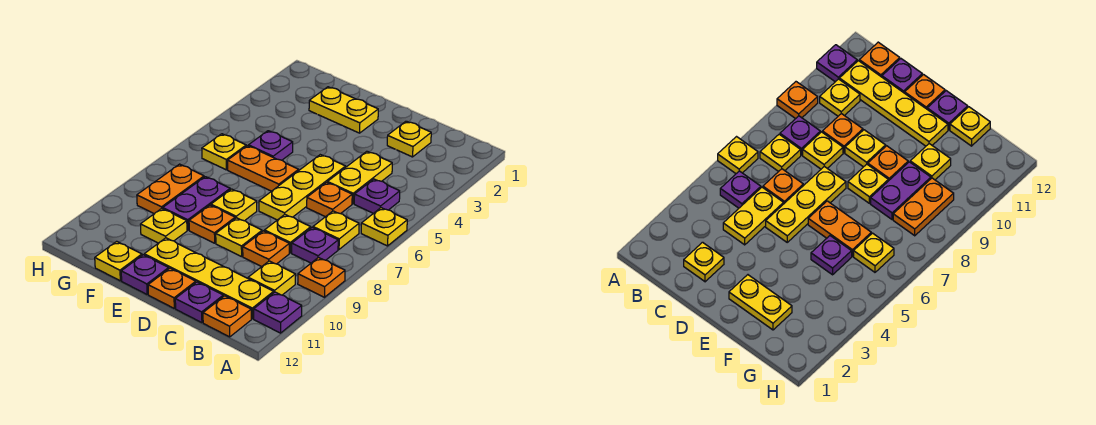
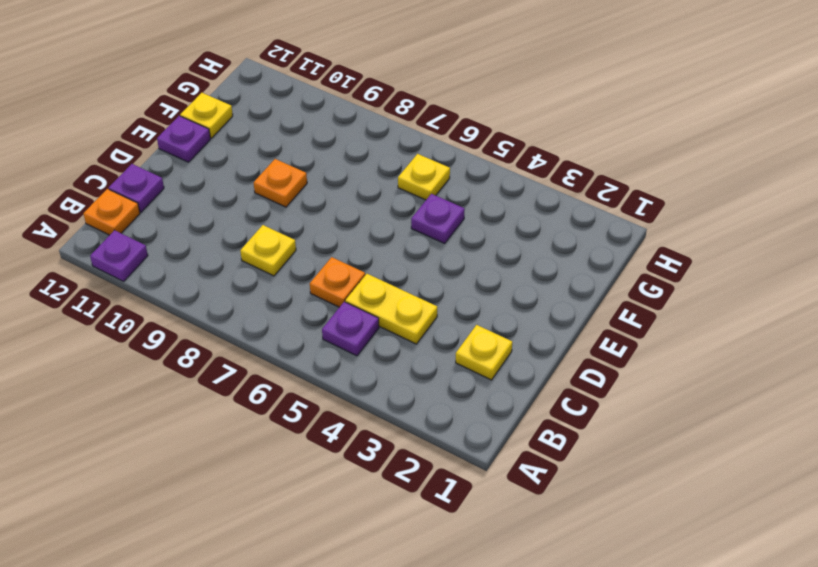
none -> yellow 1x1 plate [361,208,407,246]
none -> orange 1x1 plate [298,258,345,297]
none -> yellow 1x1 plate [313,211,359,249]

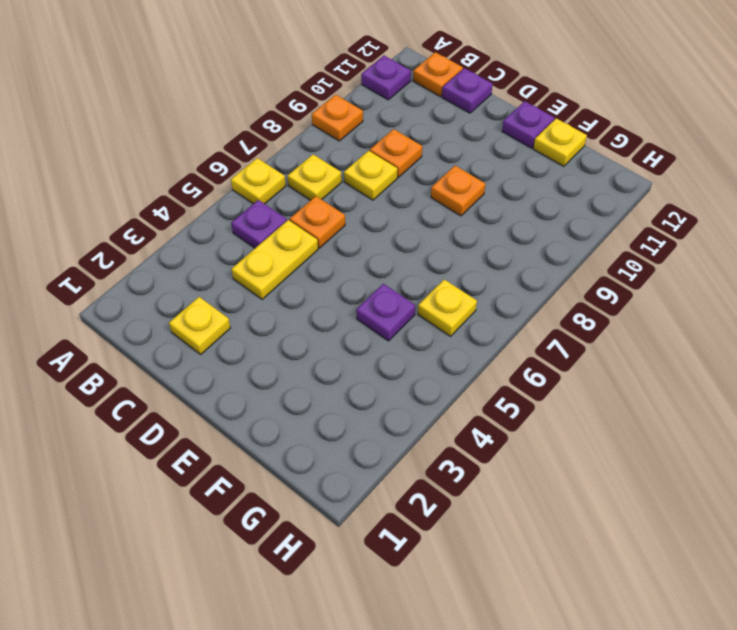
none -> purple 1x1 plate [292,228,338,263]
none -> yellow 1x1 plate [248,261,296,295]
none -> yellow 1x4 plate [144,238,274,319]

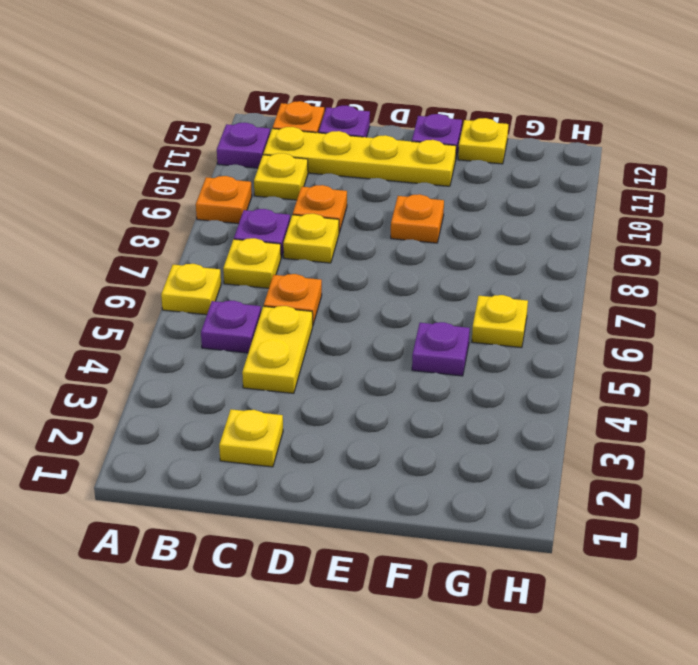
none -> yellow 1x3 plate [259,155,346,220]
none -> yellow 1x1 plate [216,218,262,257]
none -> orange 1x1 plate [148,268,196,308]

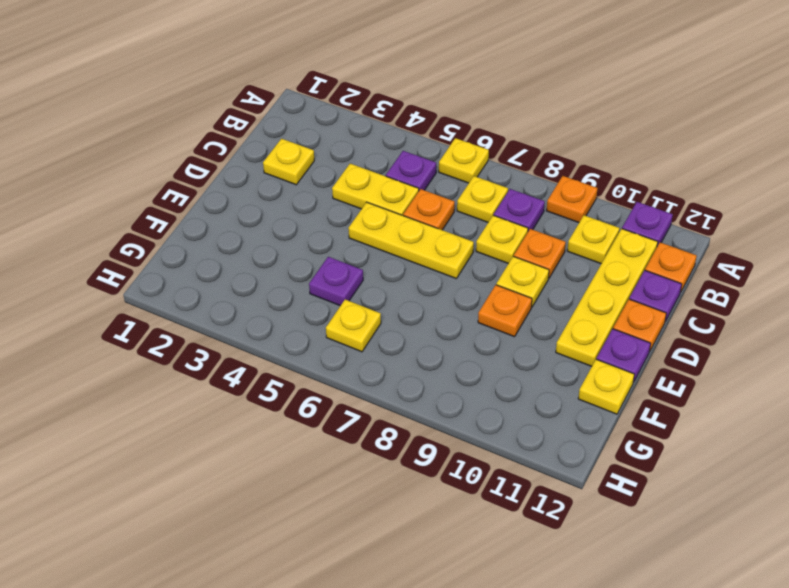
none -> yellow 1x2 plate [309,87,378,133]
none -> orange 1x2 plate [228,146,299,191]
none -> yellow 1x1 plate [211,189,257,221]

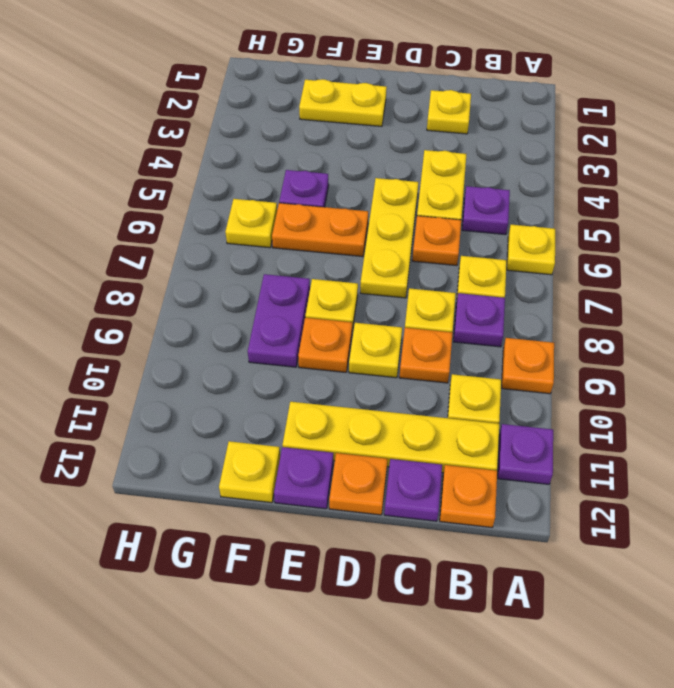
none -> yellow 1x1 plate [140,209,187,243]
none -> orange 1x2 plate [137,164,204,214]

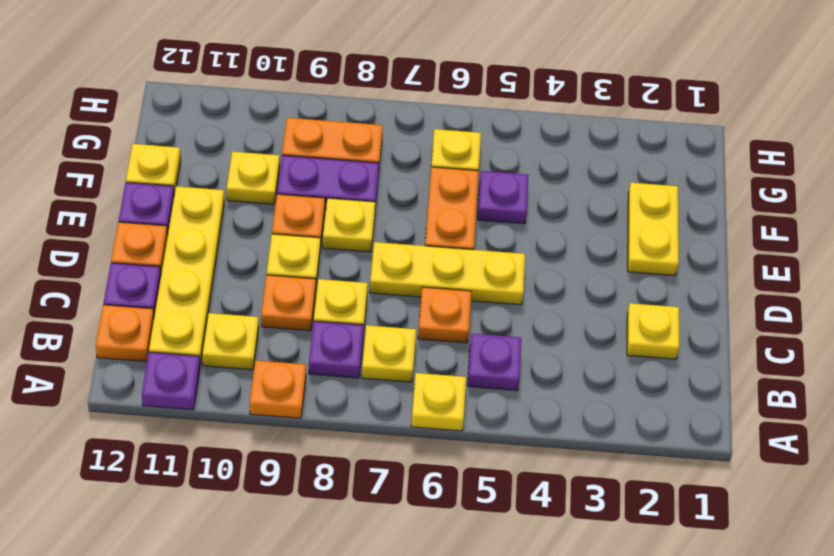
none -> yellow 1x2 plate [328,151,392,204]

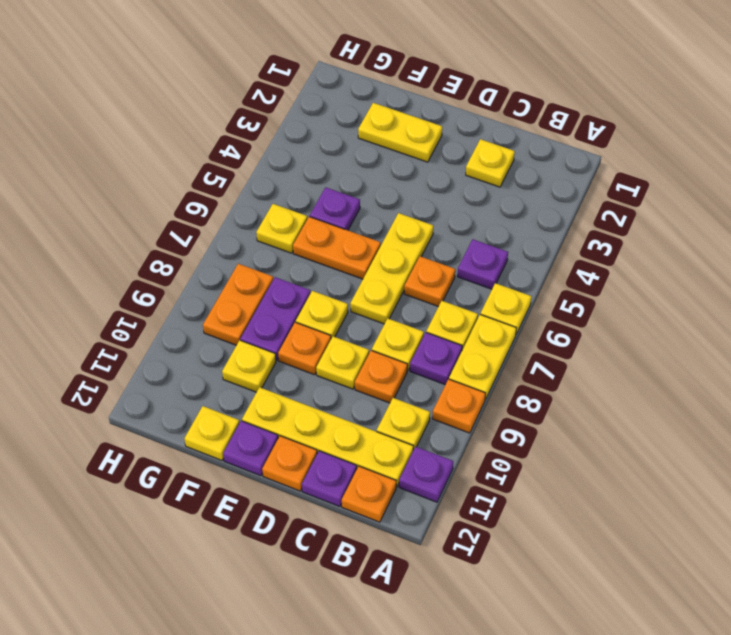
yellow 1x2 plate [449,315,516,400] -> yellow 1x2 plate moved to [328,151,392,204]

